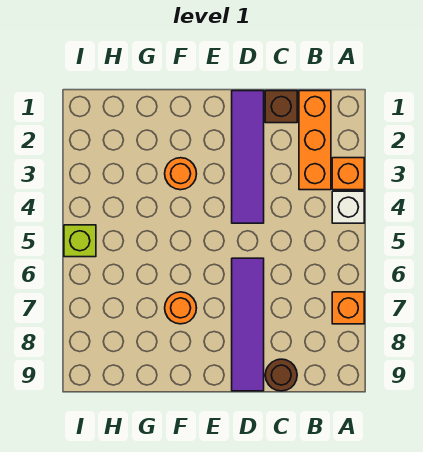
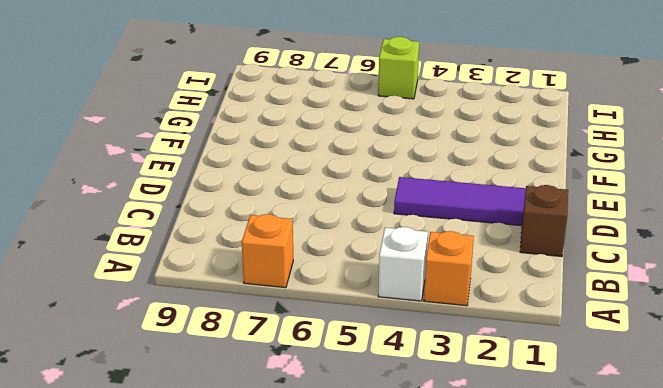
none -> orange 1x3 brick [299,91,331,190]
none -> brown 1x1 round brick [265,359,297,391]

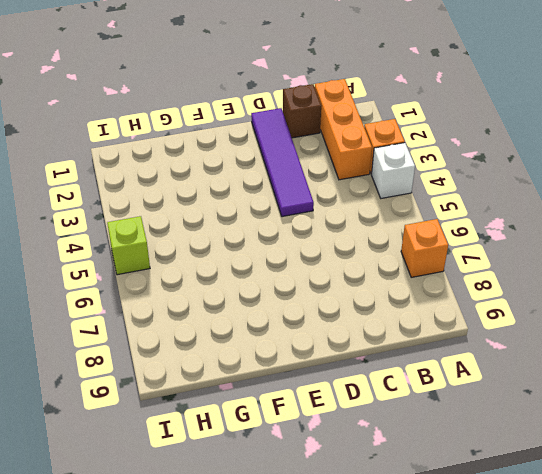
none -> brown 1x1 round brick [265,359,297,391]
none -> purple 1x4 tile [232,258,264,391]

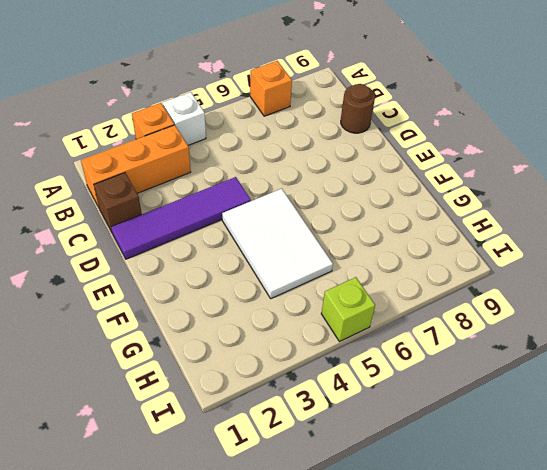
white 2x3 tile [222,189,333,299] -> none
none -> purple 1x4 tile [232,258,264,391]
none -> orange 1x1 round brick [165,158,197,190]

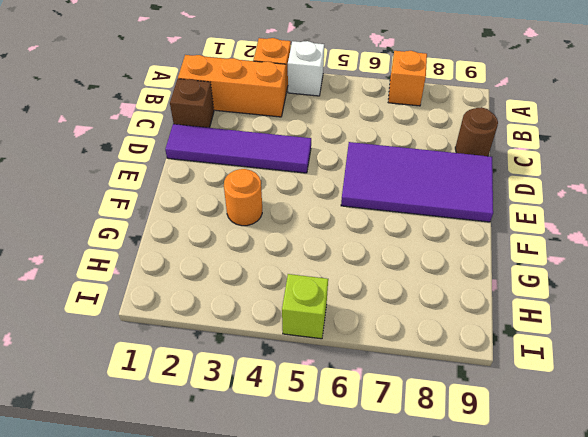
purple 2x4 tile [341,142,493,222] -> purple 1x4 tile [232,258,264,391]
none -> orange 1x1 round brick [165,292,196,324]

